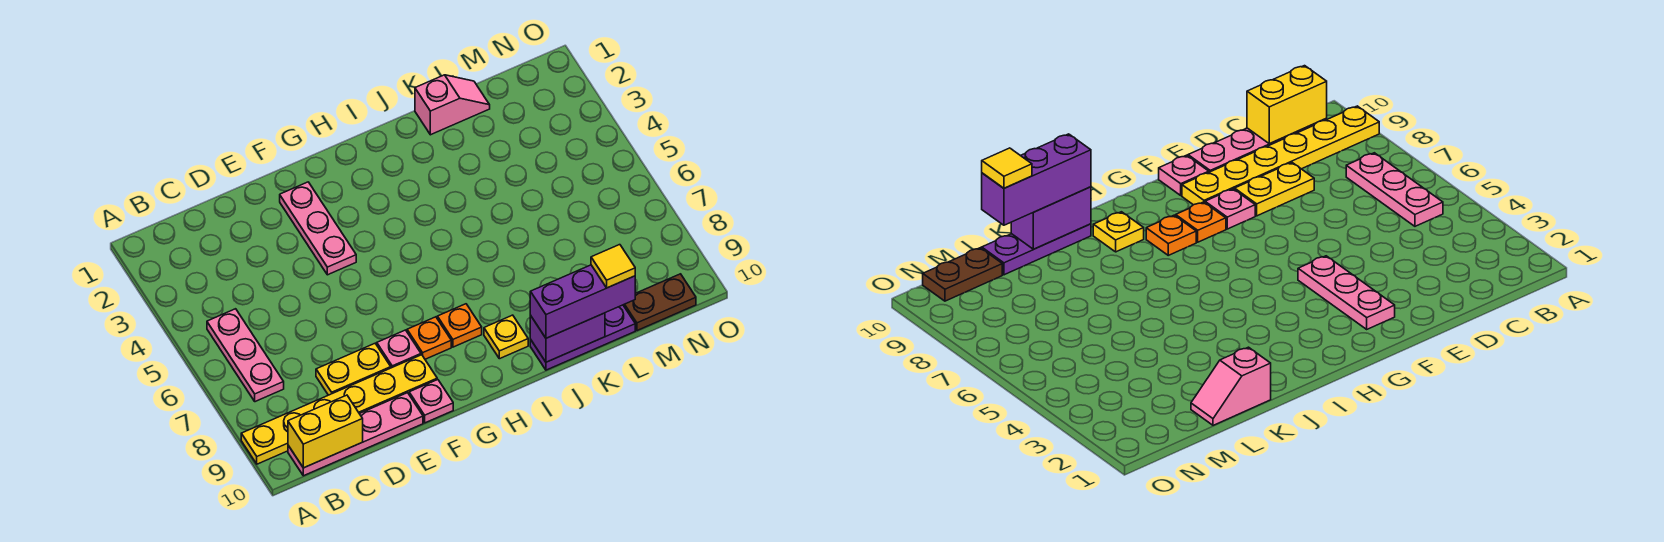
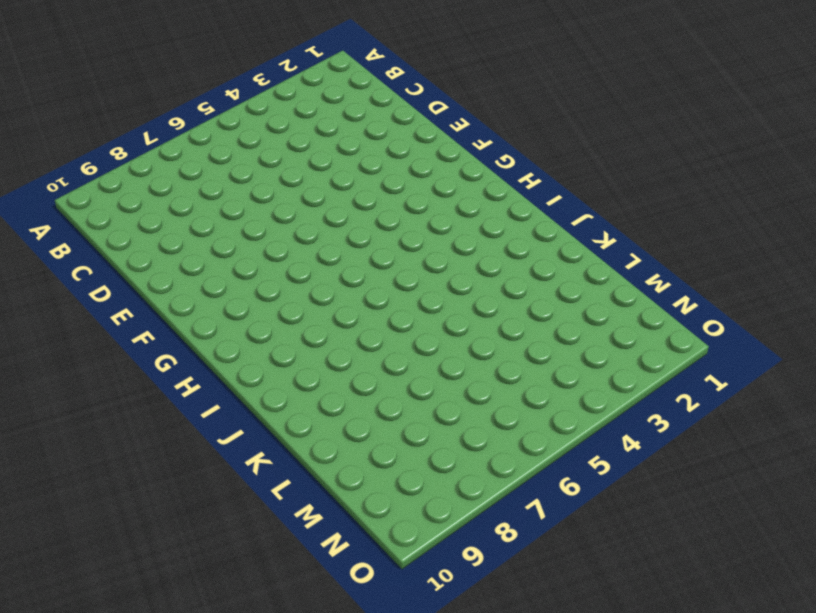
none -> yellow 1x6 plate [241,355,437,464]
none -> pink 1x3 plate [207,309,284,402]
none -> pink 1x4 plate [288,393,423,476]

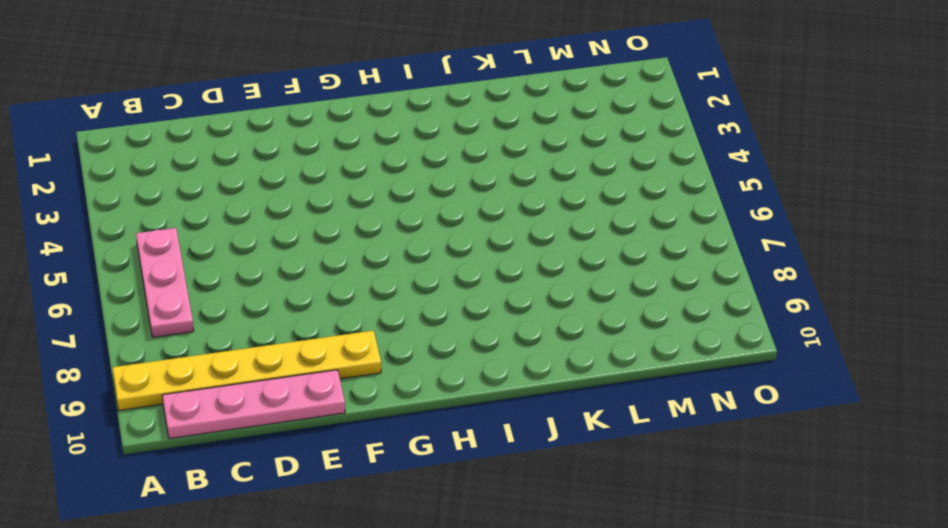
none -> yellow 1x2 plate [316,344,391,395]
none -> pink 1x3 plate [280,182,356,275]
none -> pink 1x1 plate [377,330,421,368]

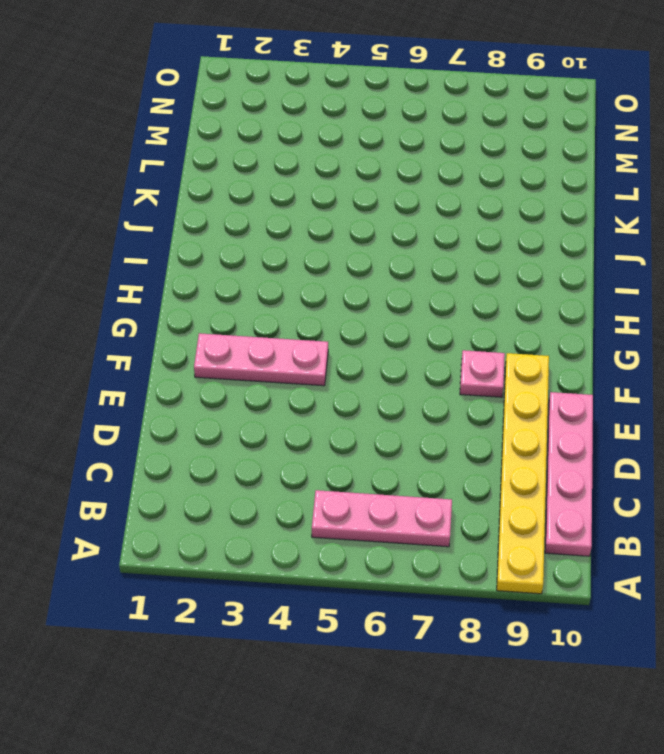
none -> yellow 1x2 plate [316,344,391,395]
none -> pink 1x1 plate [409,379,453,423]
none -> orange 1x1 plate [407,317,451,359]

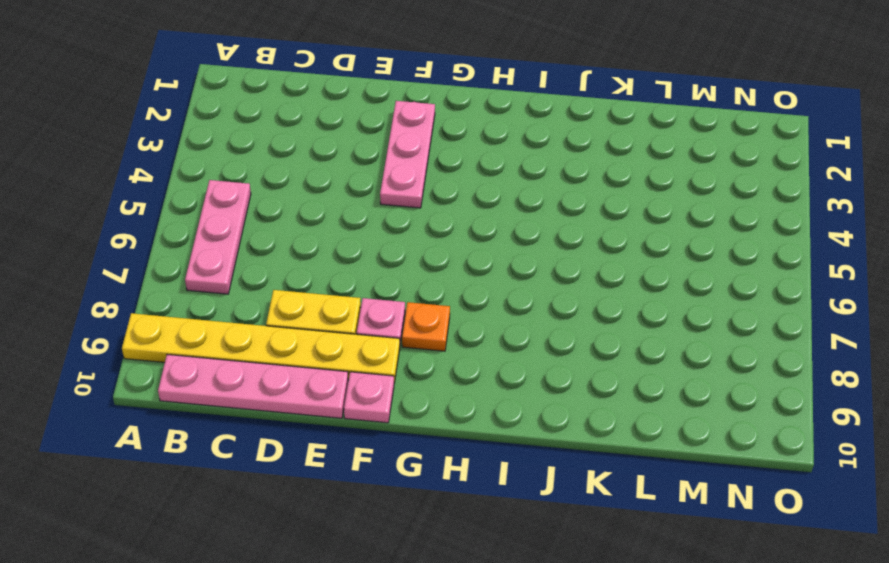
none -> orange 1x1 plate [437,304,482,347]
none -> yellow 1x1 plate [484,315,528,359]
none -> purple 1x3 plate [530,305,635,370]

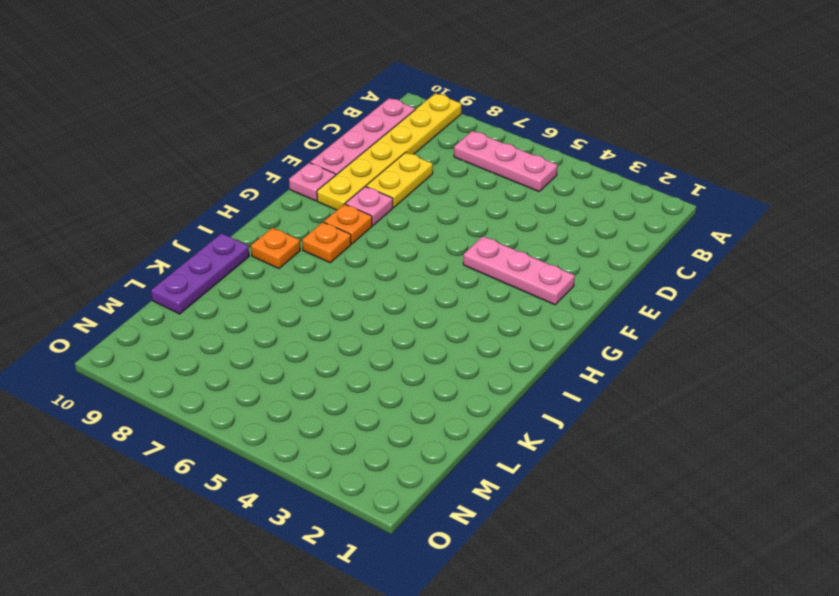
orange 1x1 plate [251,228,300,269] -> yellow 1x1 plate [484,315,528,359]
none -> pink 1x2 slope [415,75,490,135]
none -> brown 1x2 plate [623,274,696,331]
none -> yellow 1x2 brick [288,395,363,468]

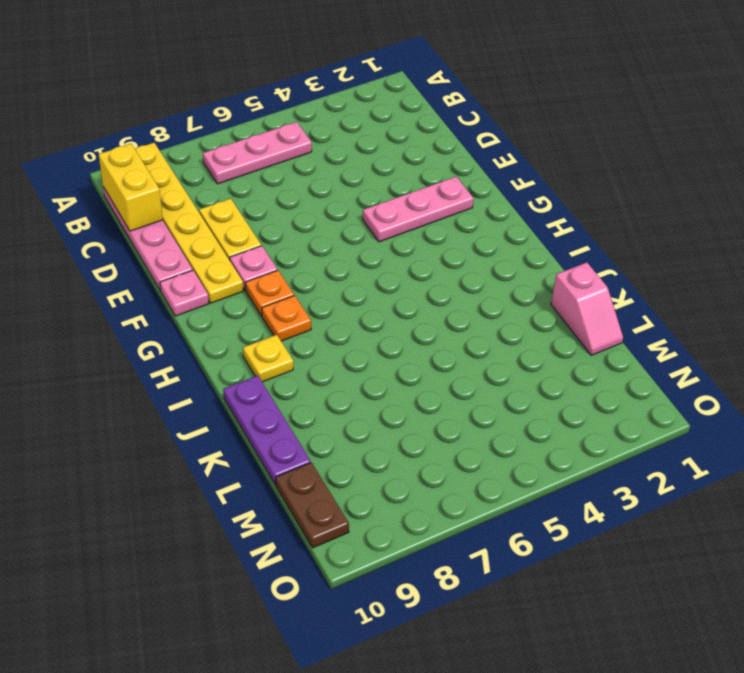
none -> purple 1x2 brick [530,313,605,362]
none -> purple 1x3 brick [530,265,635,338]
none -> yellow 1x1 tile [591,245,635,288]

